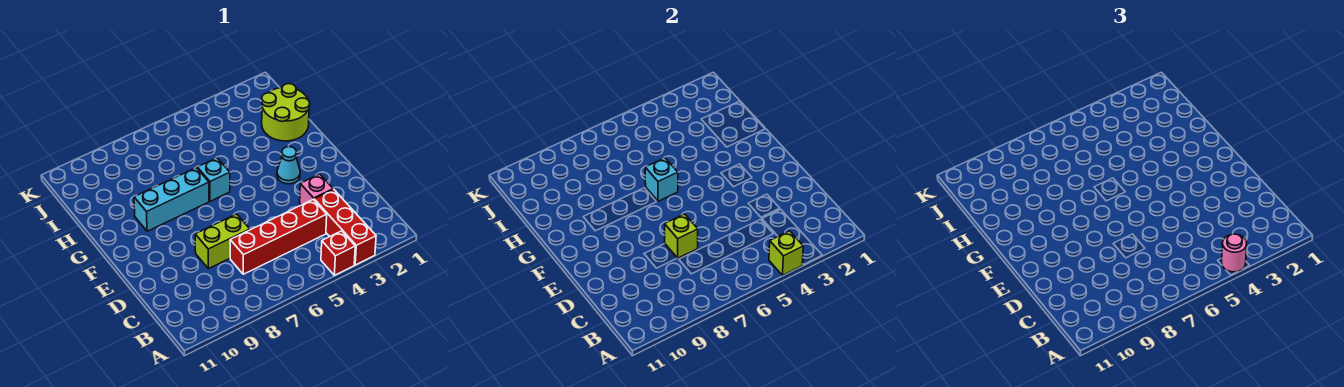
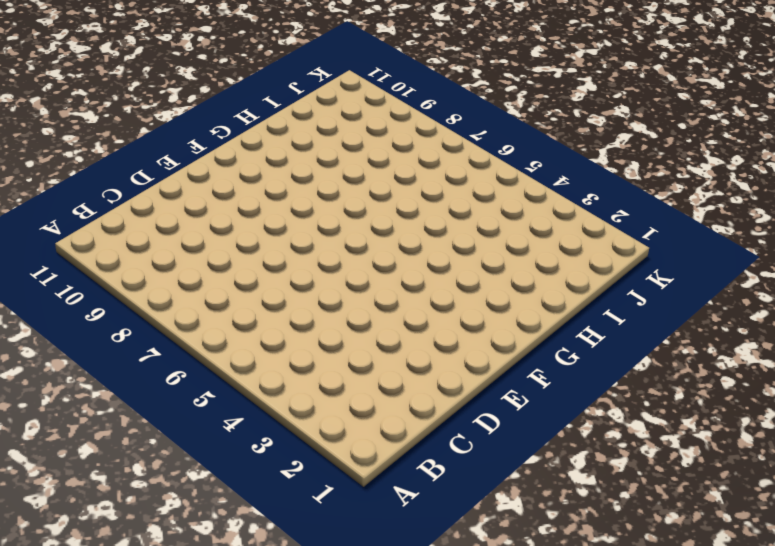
none -> red 1x3 brick [314,189,376,265]
none -> red 1x1 brick [321,231,355,275]
none -> red 1x4 brick [230,200,327,274]

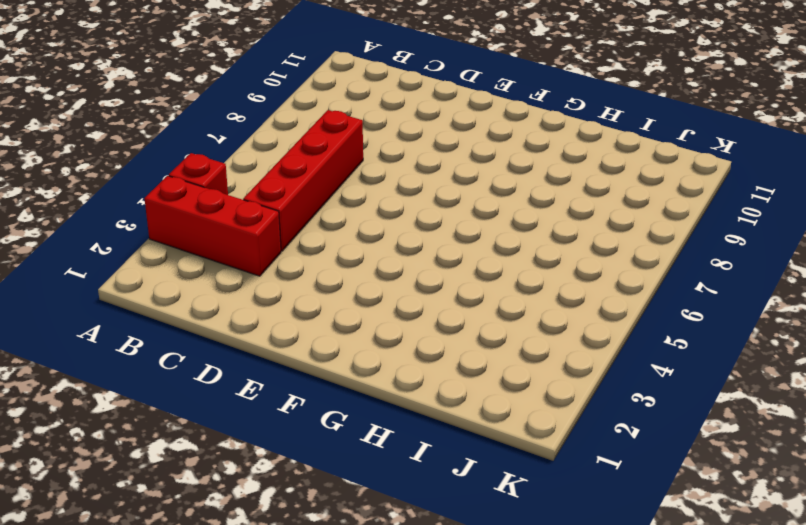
none -> pink 1x1 brick [300,174,333,205]
none -> lime 1x2 brick [195,214,250,269]
none -> cyan 1x1 cone [277,147,300,184]

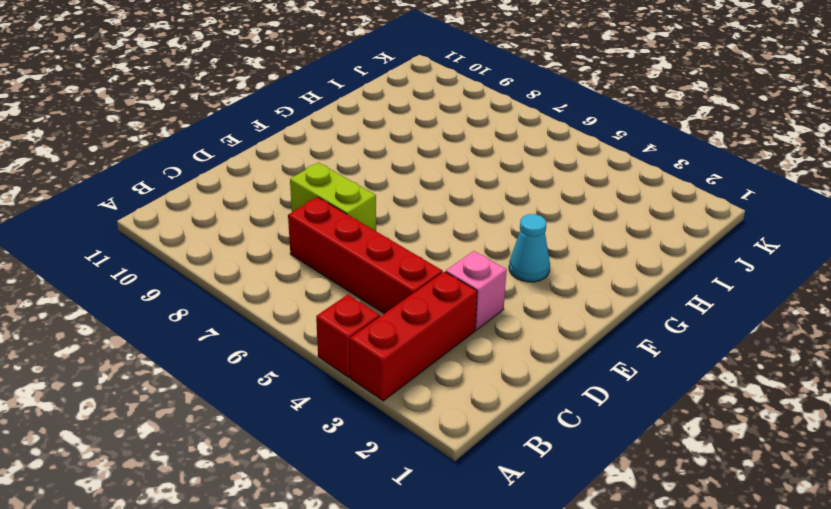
none -> cyan 1x1 brick [197,158,230,201]
none -> cyan 1x3 brick [134,168,209,231]
none -> lime 2x2 round brick [262,84,310,141]

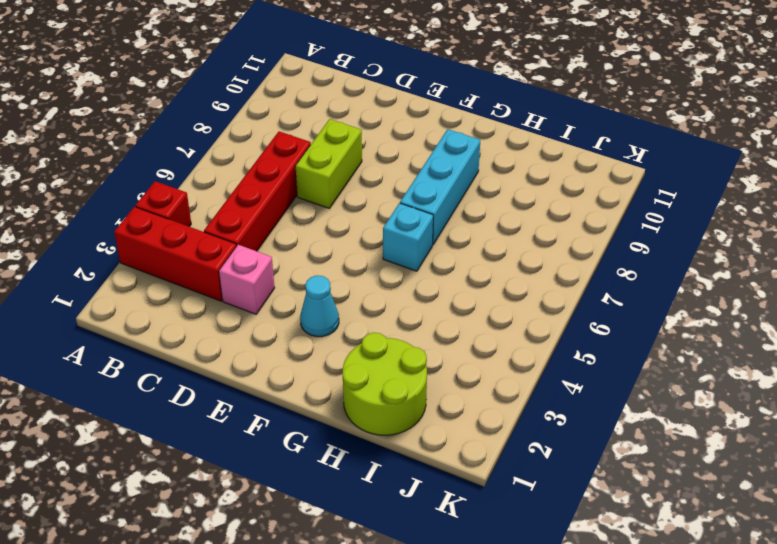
none -> lime 1x1 brick [769,231,803,275]
none -> lime 1x1 brick [665,214,698,258]
none -> cyan 1x1 brick [645,158,678,201]

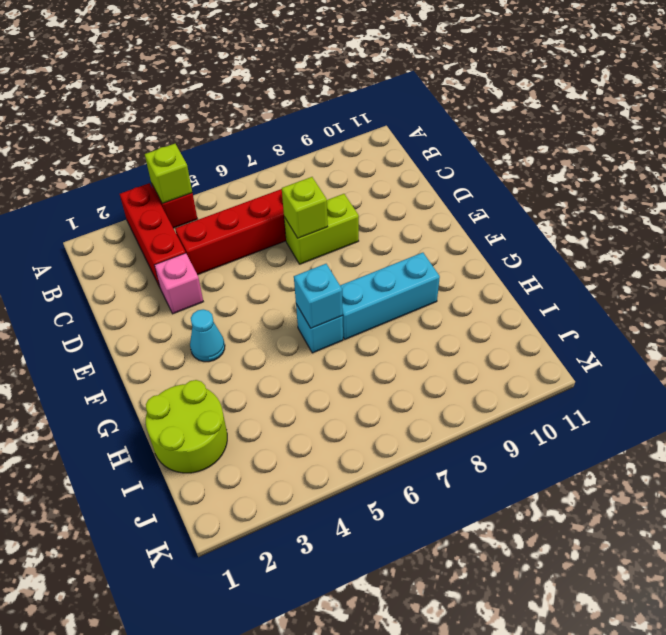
none -> pink 1x1 round brick [1222,234,1247,272]

